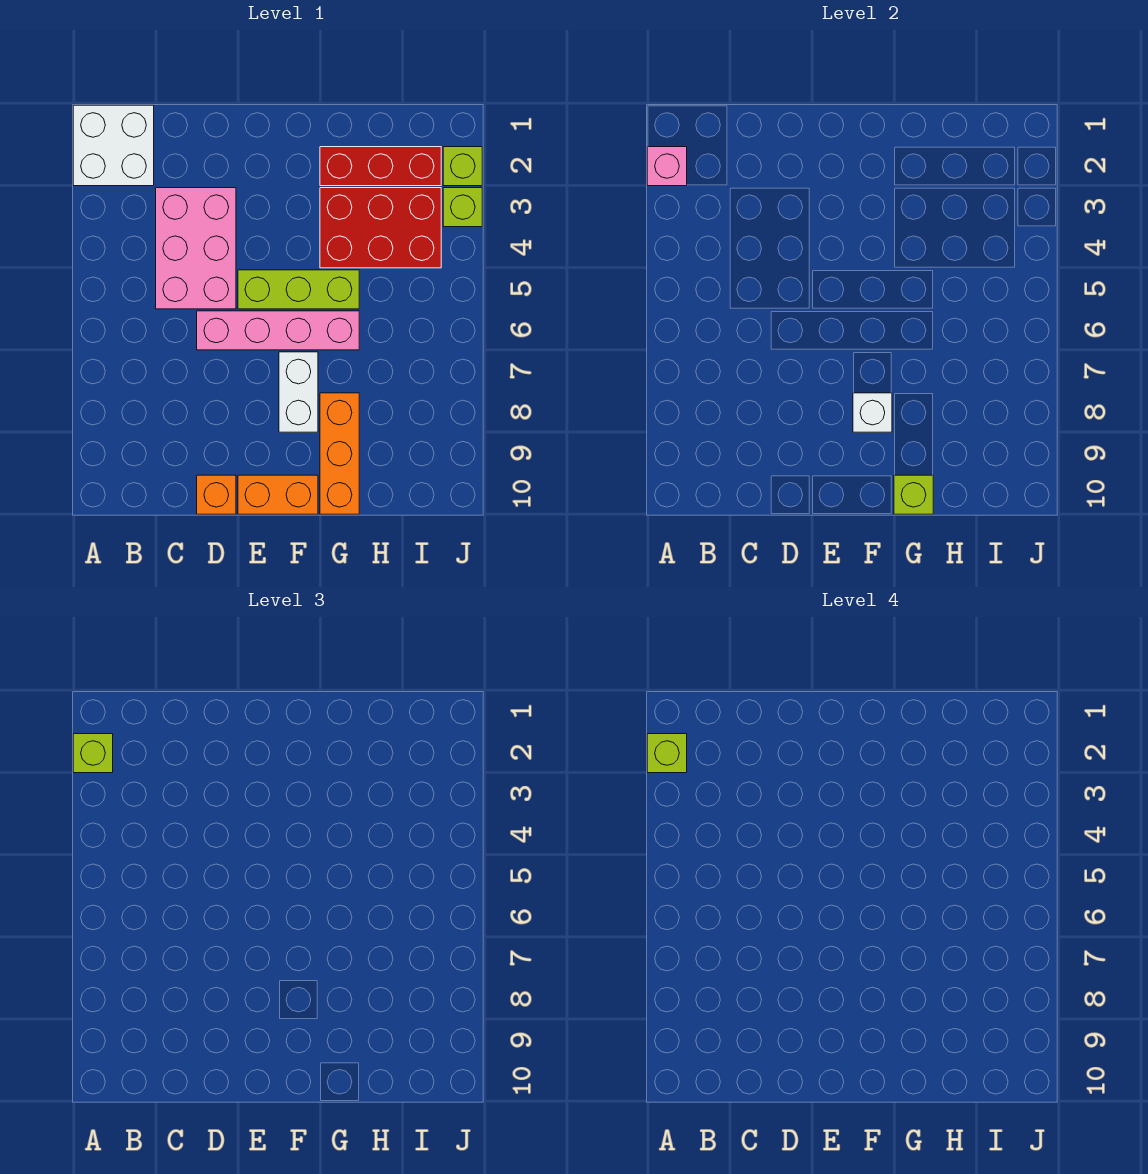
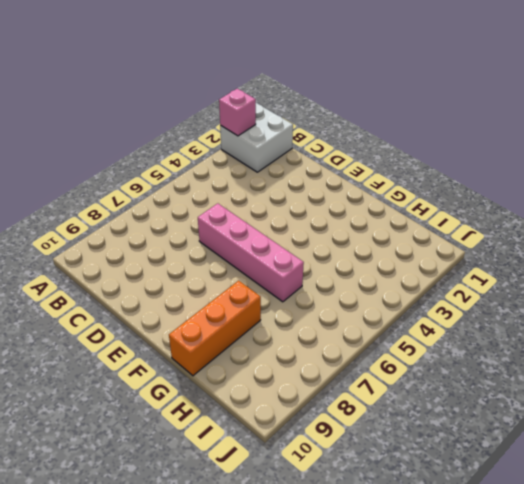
none -> pink 2x3 brick [156,188,236,309]
none -> orange 1x1 brick [197,475,236,514]
none -> lime 1x3 brick [238,270,359,309]

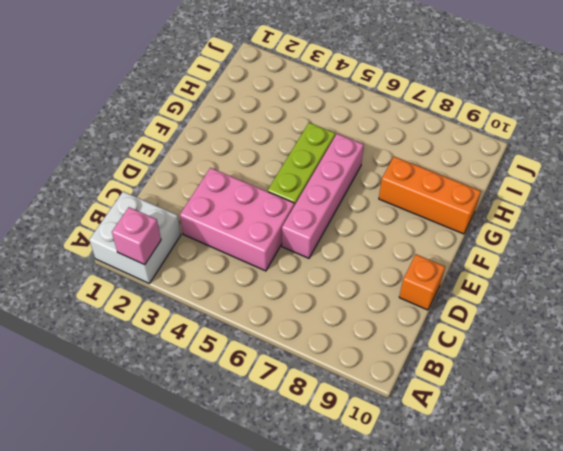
none -> orange 1x2 brick [238,475,318,514]
none -> white 1x2 brick [279,352,318,432]
none -> red 1x3 brick [320,147,441,186]

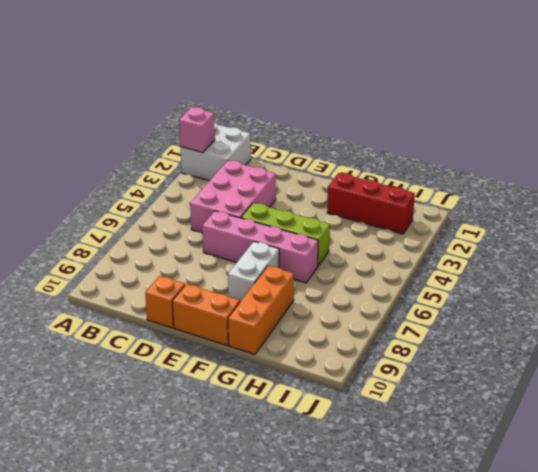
none -> red 2x3 brick [320,188,441,268]
none -> lime 1x1 brick [443,147,482,186]
none -> lime 1x1 brick [443,188,482,227]

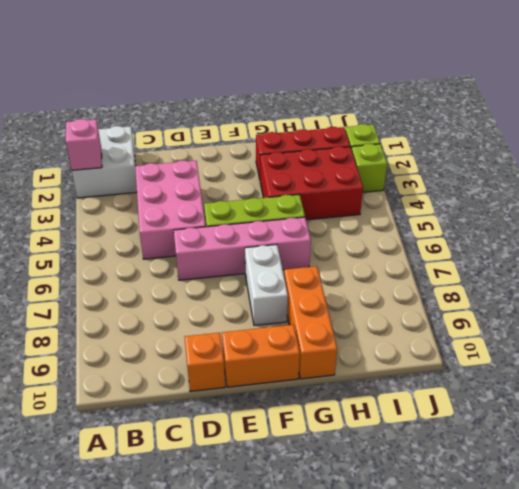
none -> white 1x1 brick [853,393,892,432]
none -> lime 1x1 brick [894,475,933,514]
none -> lime 1x1 brick [73,734,113,773]

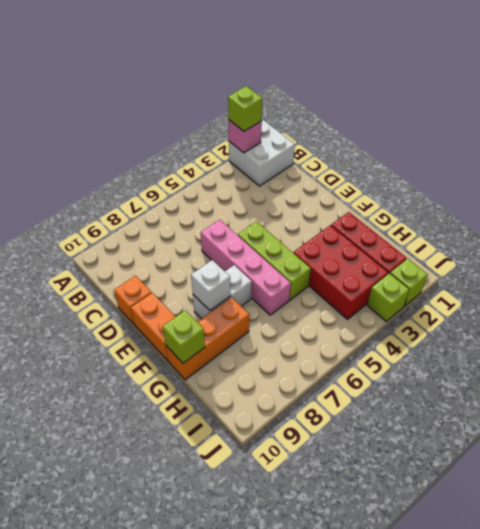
none -> pink 2x3 brick [156,188,236,309]
none -> lime 1x1 brick [647,734,687,773]

